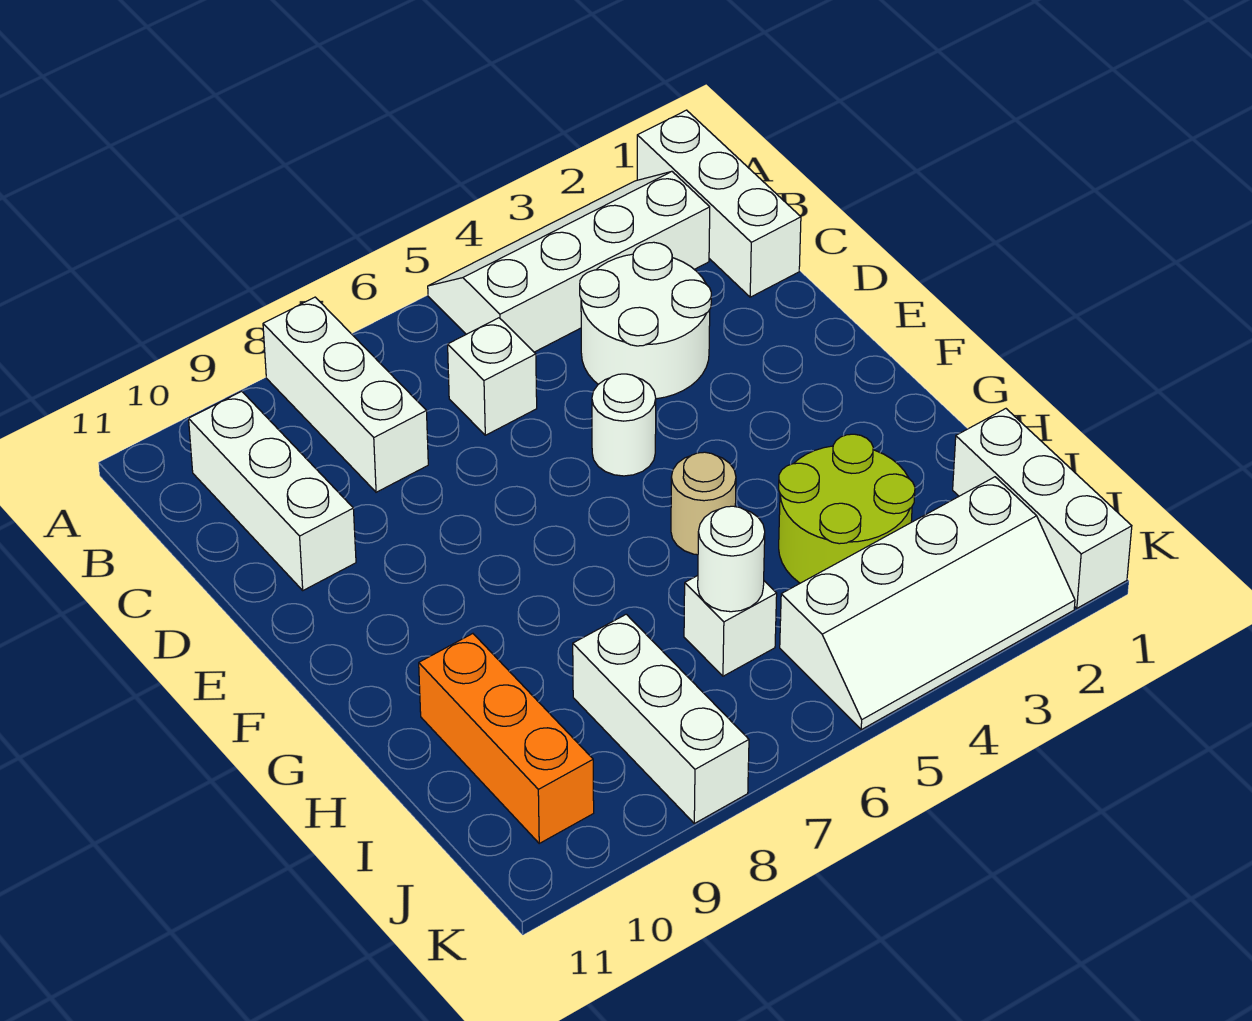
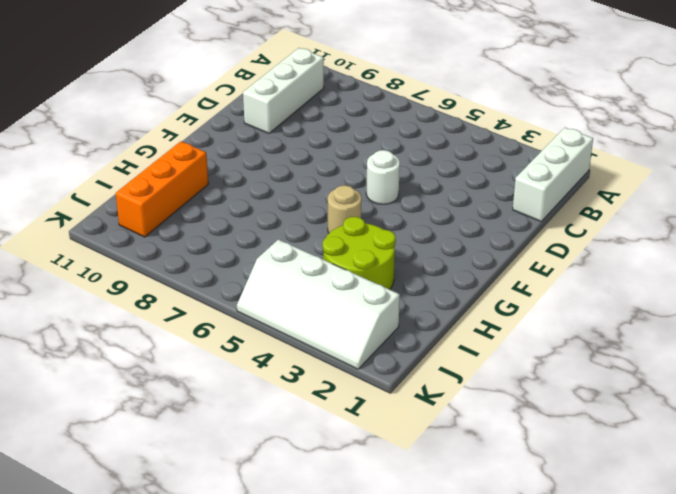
none -> white 2x4 slope [428,171,710,352]
none -> white 1x3 brick [263,297,428,492]
none -> white 2x2 round brick [580,242,711,399]

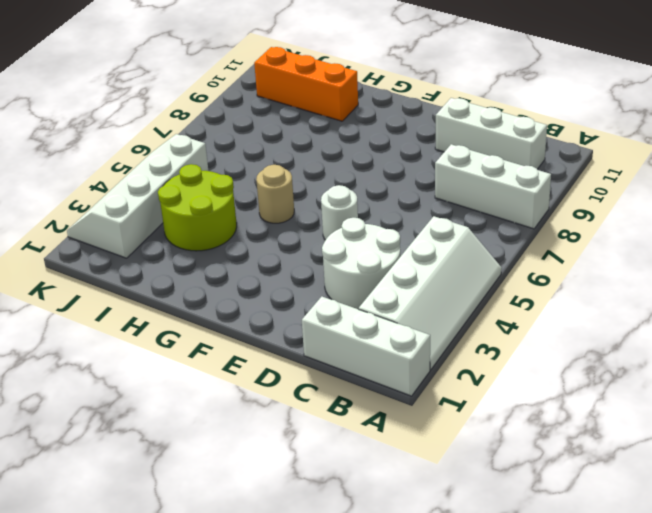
none -> white 1x1 brick [448,318,537,435]
none -> white 1x3 brick [953,409,1132,608]
none -> white 1x1 brick [684,576,777,676]

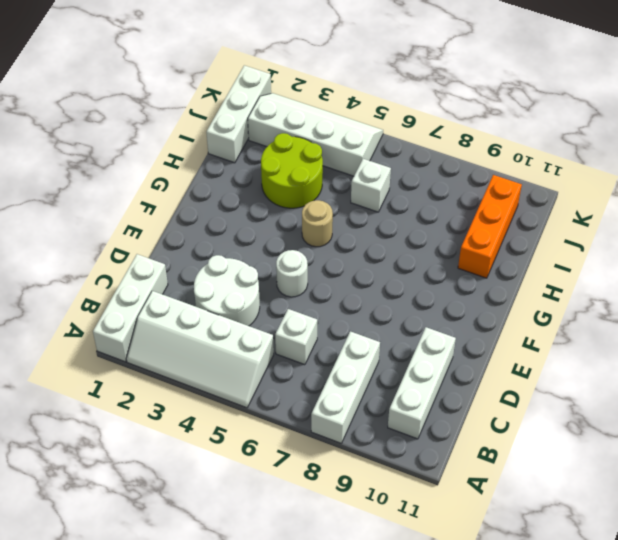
none -> white 1x3 brick [573,614,749,823]
none -> white 1x1 round brick [698,506,765,612]

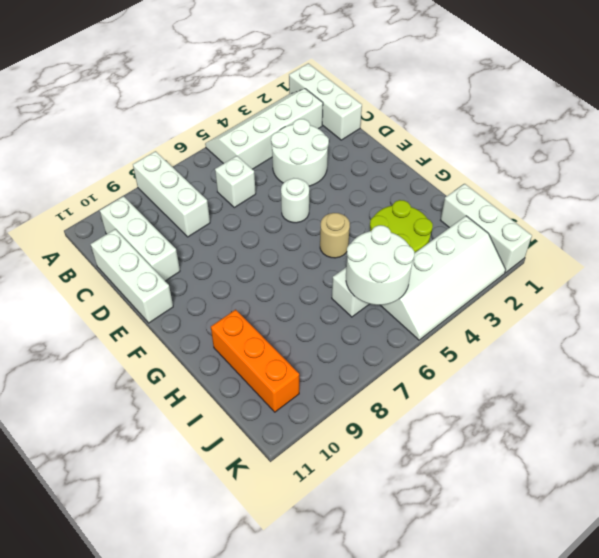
white 1x3 brick [91,229,173,323] -> white 1x3 brick moved to [573,614,749,823]
white 2x2 round brick [346,225,414,305] -> white 1x1 round brick [698,506,765,612]

